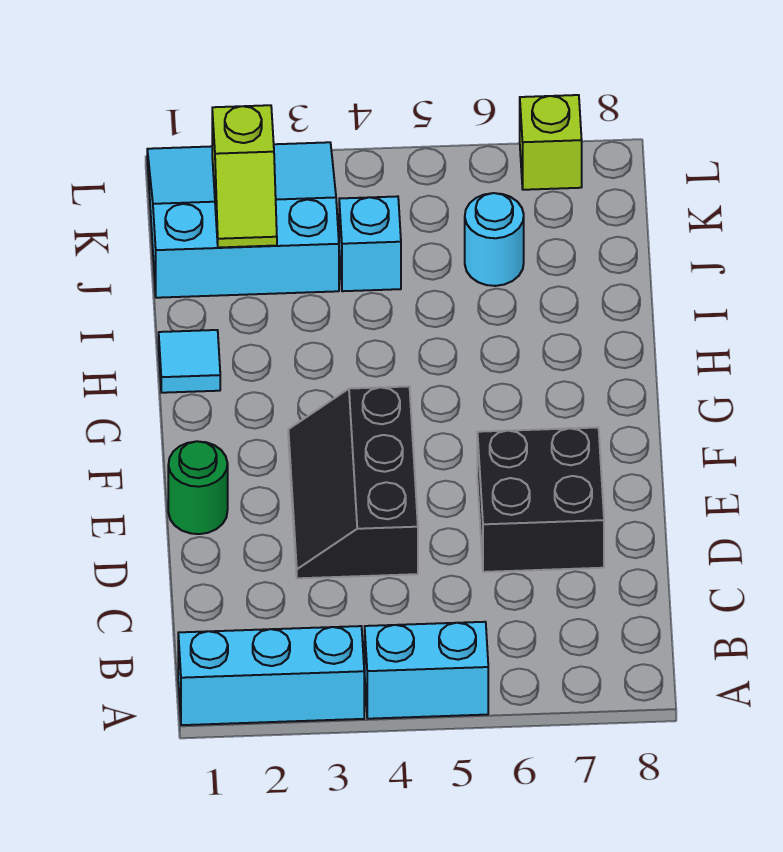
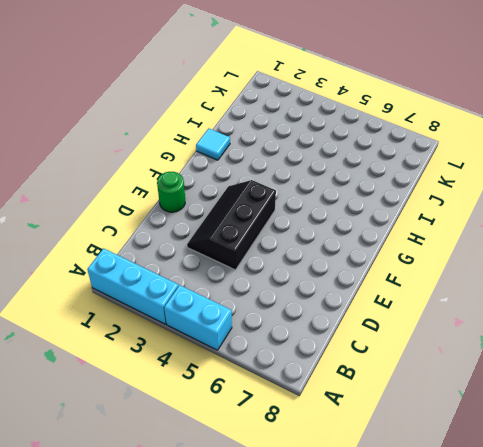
none -> black 2x2 brick [477,428,604,572]
none -> cyan 3x3 slope [147,142,339,298]

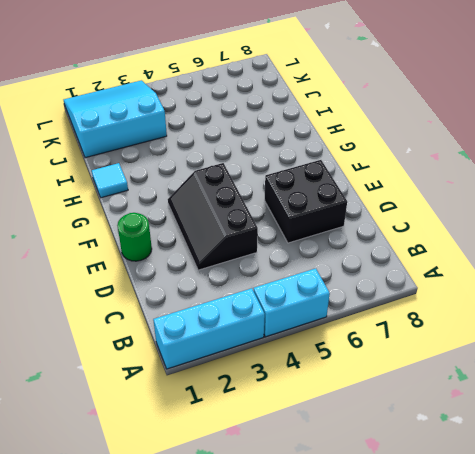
none -> cyan 1x1 brick [339,196,401,291]
none -> cyan 1x1 round brick [465,193,524,286]

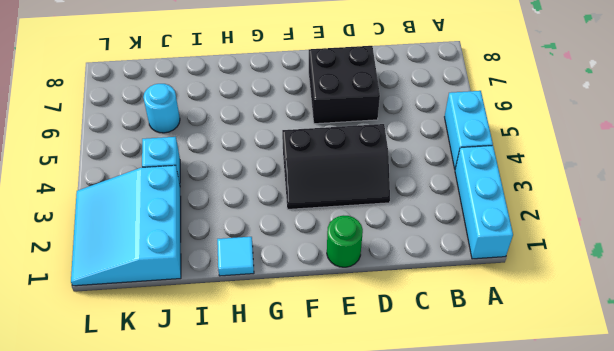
none -> lime 1x1 brick [520,95,582,190]
none -> lime 1x2 slope [212,105,277,248]

